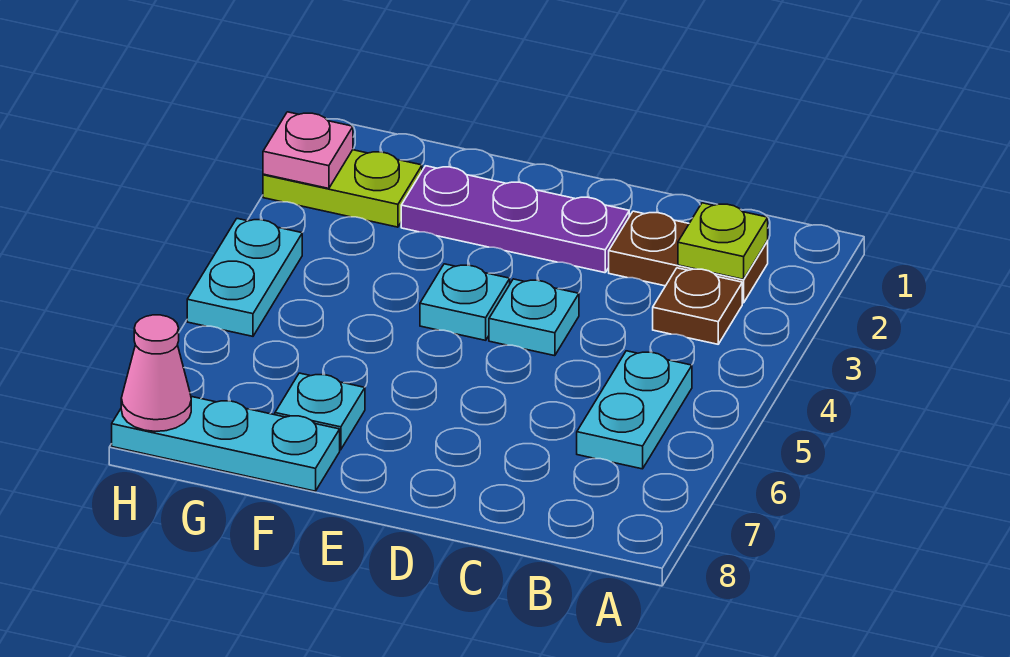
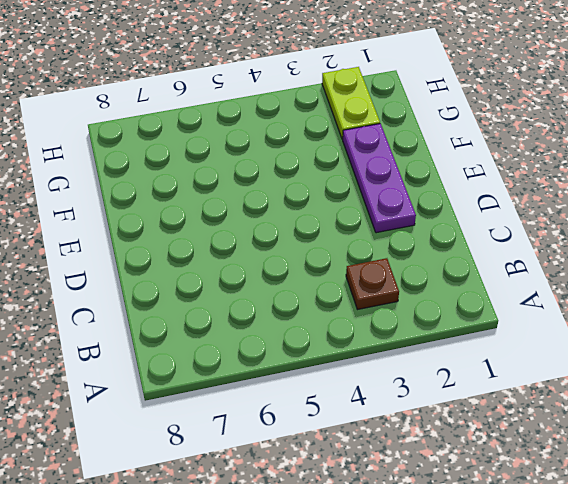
none -> brown 1x2 plate [609,211,768,303]
none -> cyan 1x2 plate [577,351,692,469]
none -> cyan 1x1 plate [489,279,579,356]

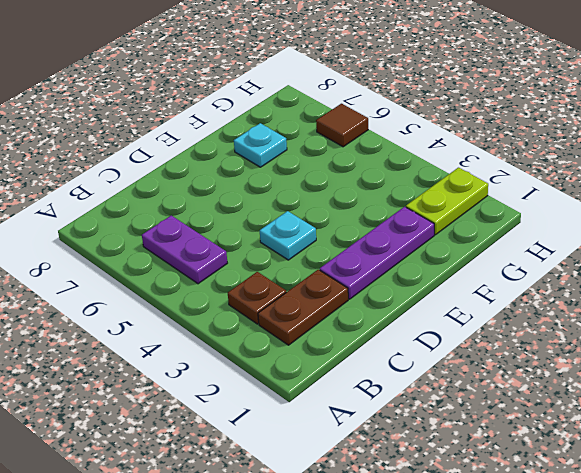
purple 1x2 plate [142,215,227,284] -> cyan 1x2 plate [577,351,692,469]
brown 1x1 tile [316,104,368,147] -> none
none -> cyan 1x1 plate [420,264,510,340]
none -> cyan 1x3 plate [112,397,340,491]
none -> cyan 1x2 plate [187,219,302,336]

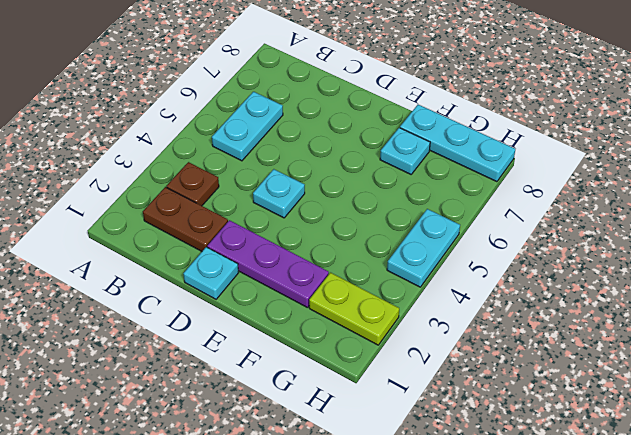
cyan 1x1 plate [183,247,239,299] -> cyan 1x1 plate moved to [420,264,510,340]
none -> lime 1x1 plate [678,203,768,279]
none -> pink 1x1 plate [263,112,353,189]
none -> pink 1x1 cone [121,315,191,431]

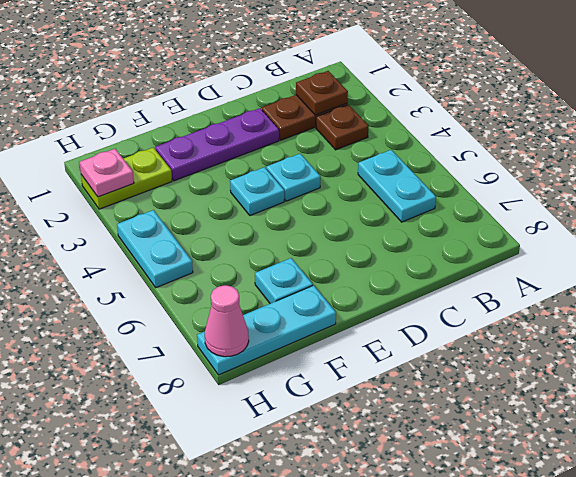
brown 1x1 plate [296,71,348,115] -> lime 1x1 plate [678,203,768,279]

